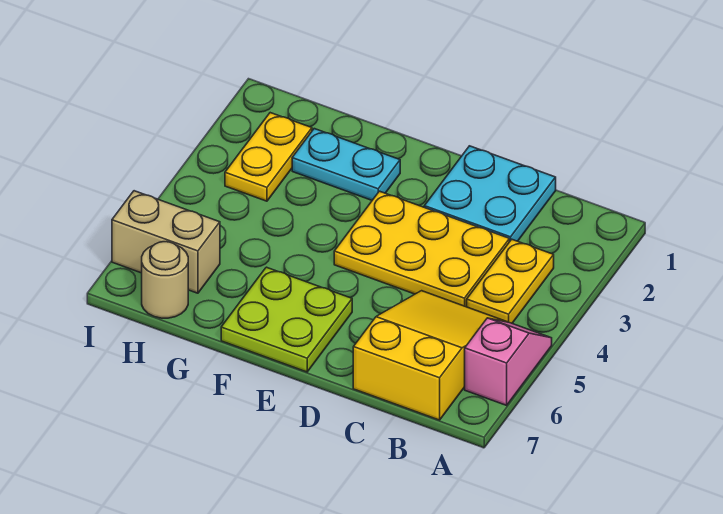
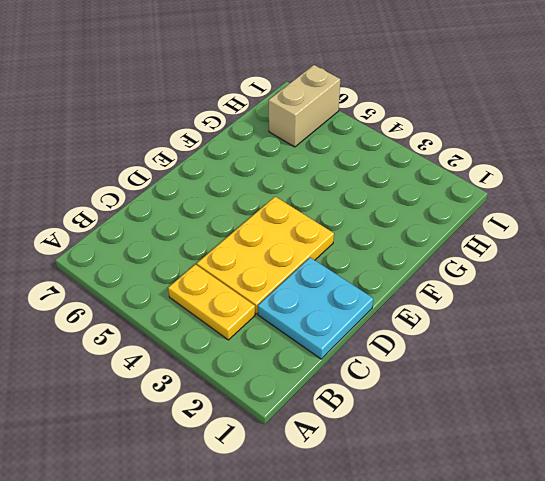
none -> pink 1x2 slope [465,318,552,405]
none -> yellow 2x3 slope [353,291,507,420]

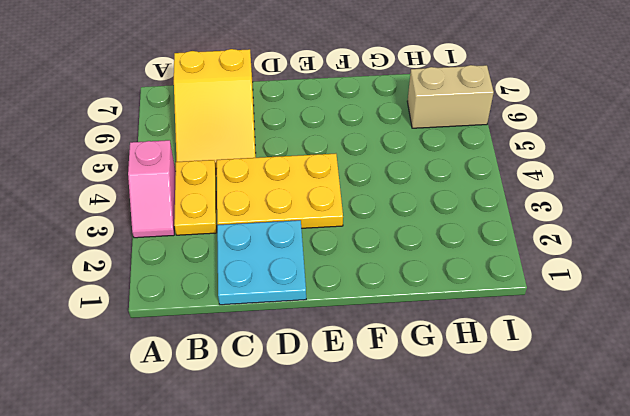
pink 1x2 slope [128,140,176,238] -> pink 1x2 slope moved to [465,318,552,405]
none -> lime 2x2 plate [221,267,352,372]
none -> cyan 1x2 plate [292,129,400,200]

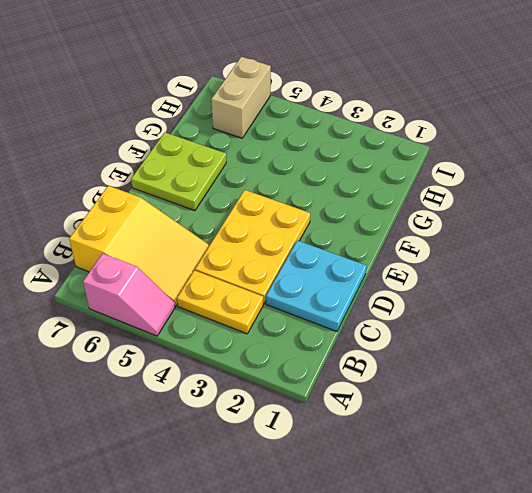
none -> cyan 1x2 plate [292,129,400,200]
none -> yellow 1x2 plate [225,113,312,201]

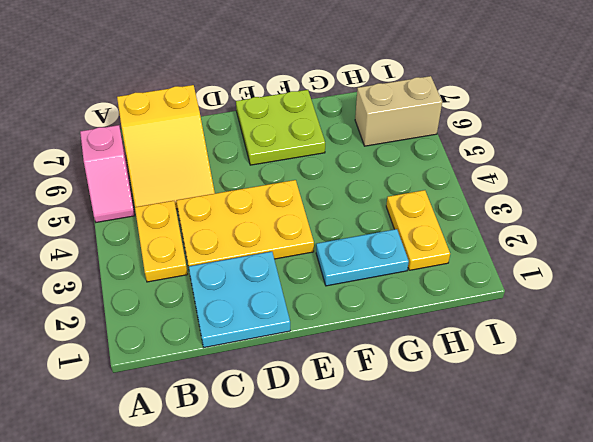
none -> tan 1x1 round brick [142,242,188,318]

